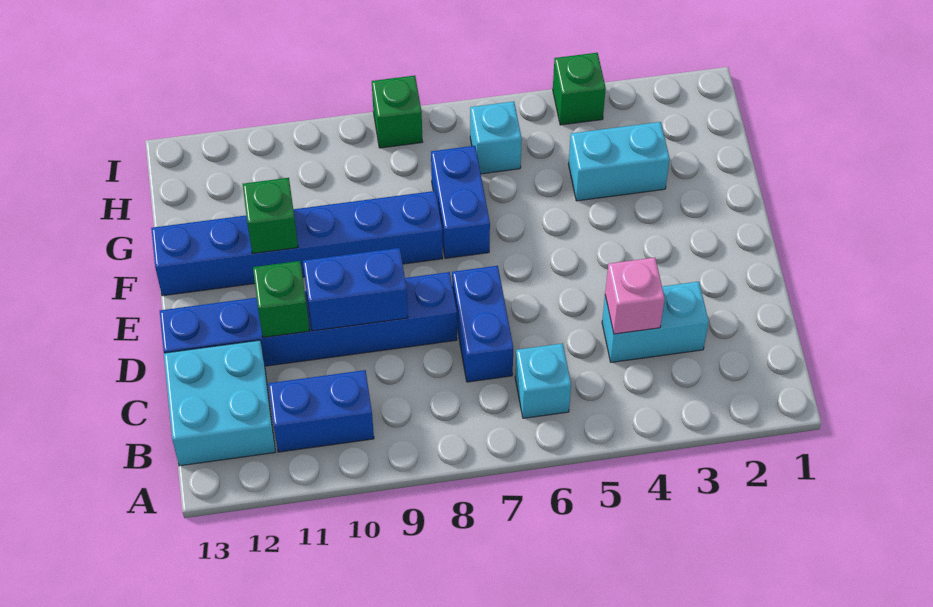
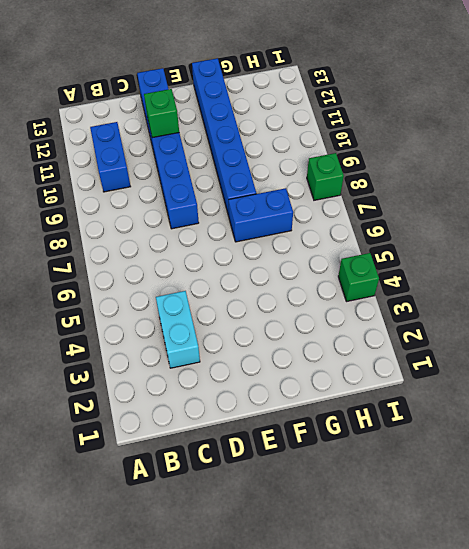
none -> cyan 1x1 brick [515,343,571,418]
none -> cyan 2x2 brick [164,340,275,466]
none -> blue 1x2 brick [452,266,513,382]

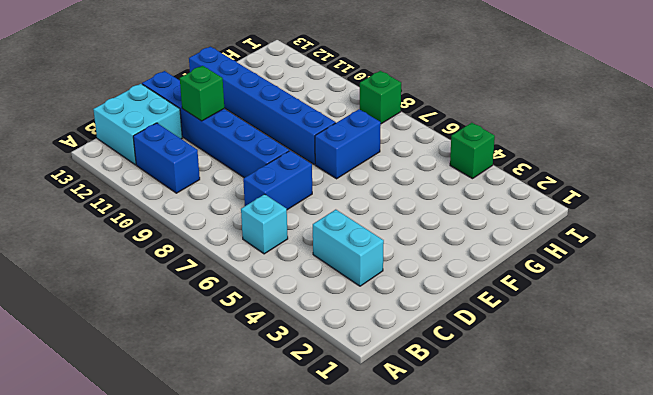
none -> cyan 1x2 brick [568,122,670,201]
none -> cyan 1x1 brick [470,102,522,174]
none -> pink 1x1 brick [605,257,665,334]

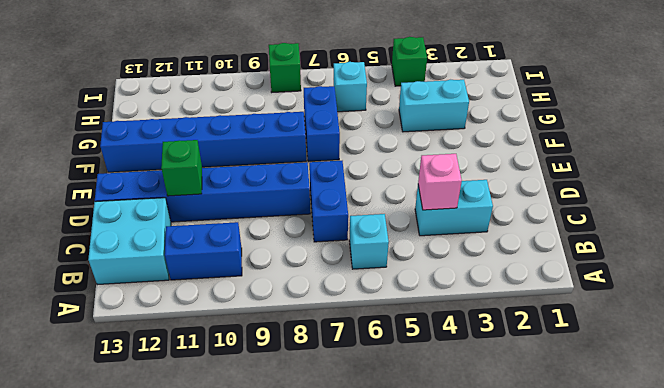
none -> blue 1x2 brick [303,248,408,331]
none -> green 1x1 brick [243,178,298,254]

